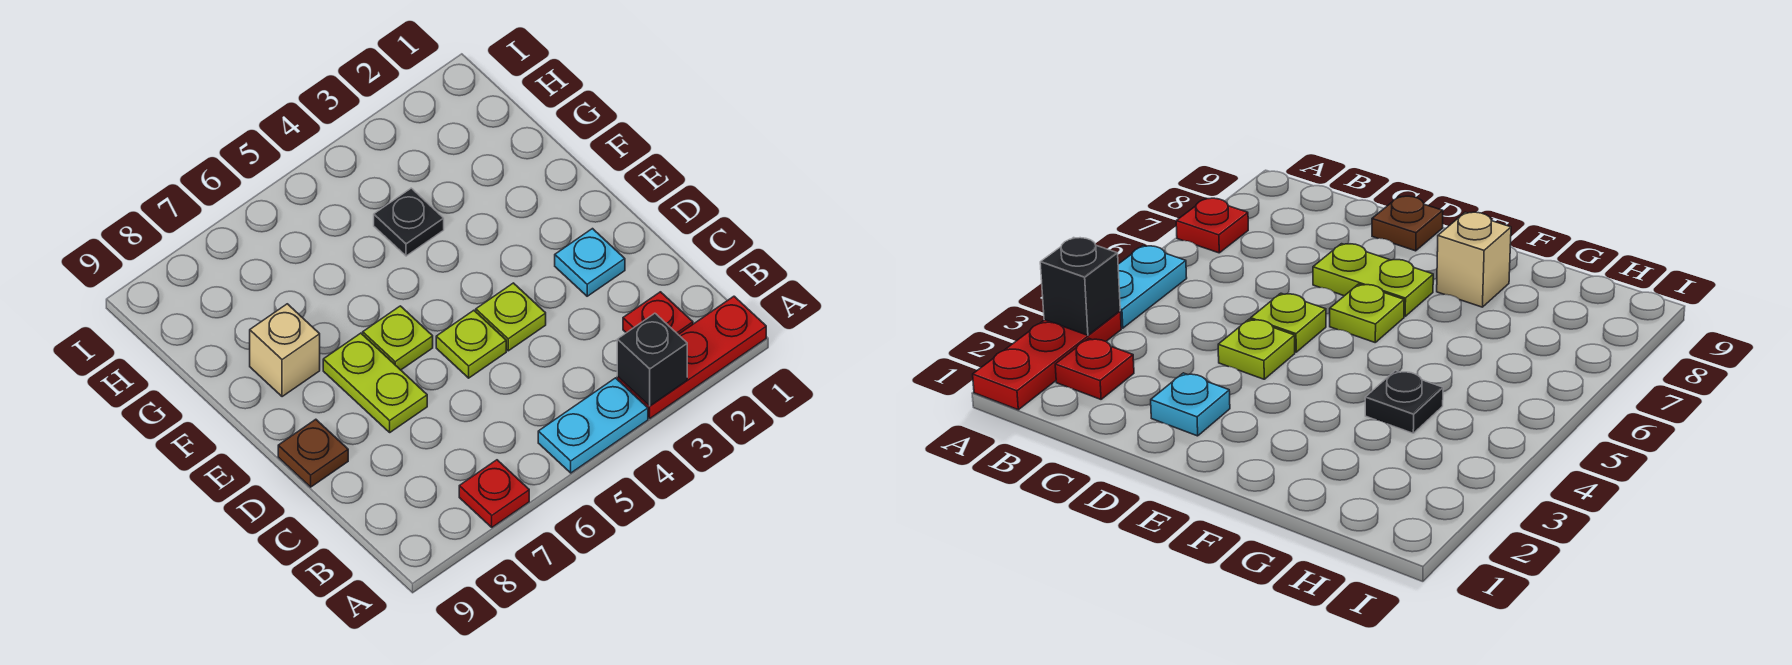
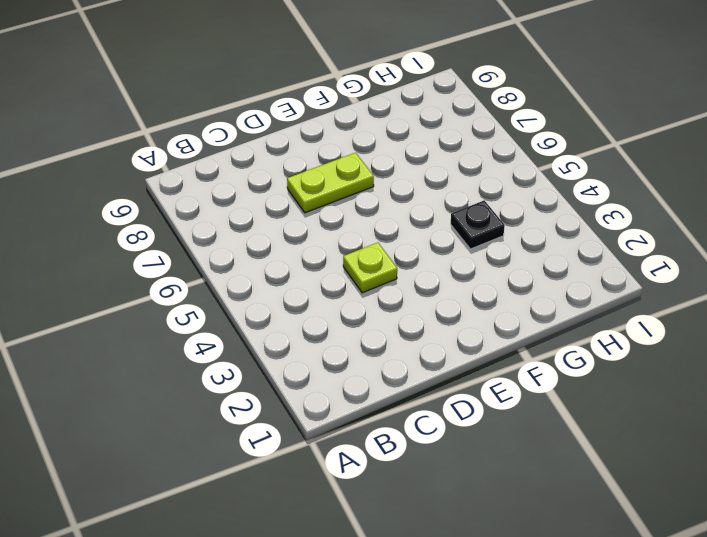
none -> red 1x3 plate [617,296,766,418]
none -> cyan 1x2 plate [538,378,648,473]
none -> red 1x1 plate [459,460,529,527]

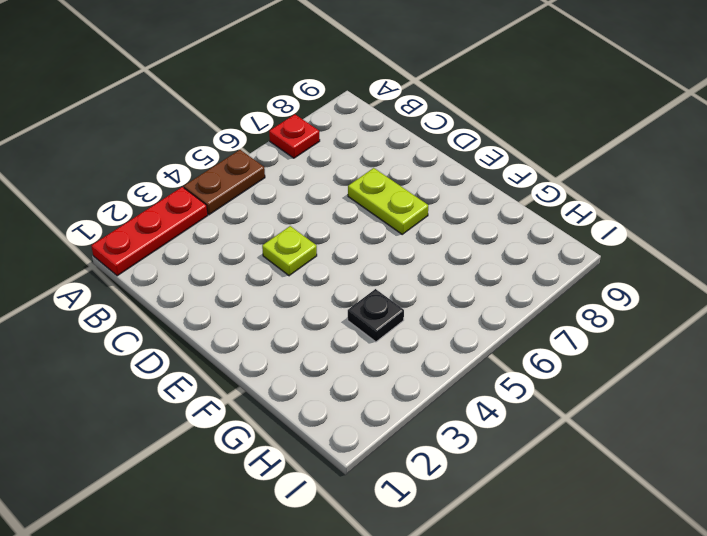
brown 1x2 plate [184,150,265,215] -> cyan 1x2 plate [538,378,648,473]
none -> red 1x1 plate [623,292,693,334]
none -> cyan 1x1 plate [555,229,625,296]
none -> lime 1x1 plate [436,310,506,378]

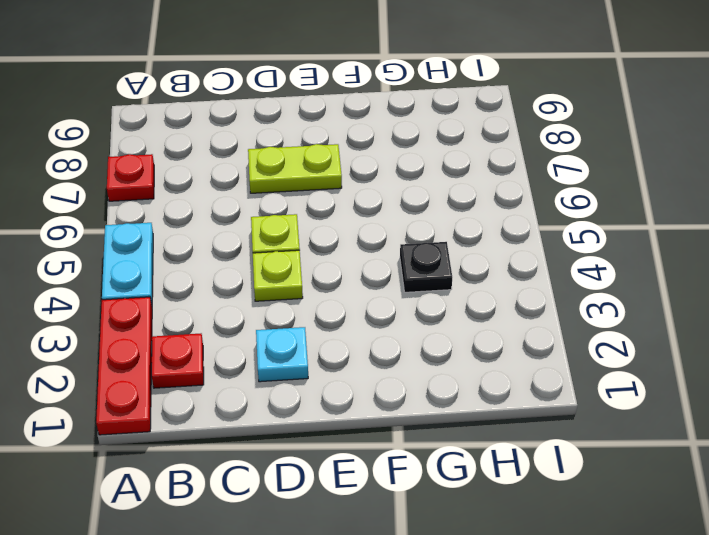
none -> brown 1x1 plate [278,419,348,487]
none -> lime 1x1 plate [363,306,433,370]
none -> tan 1x1 brick [250,304,320,397]

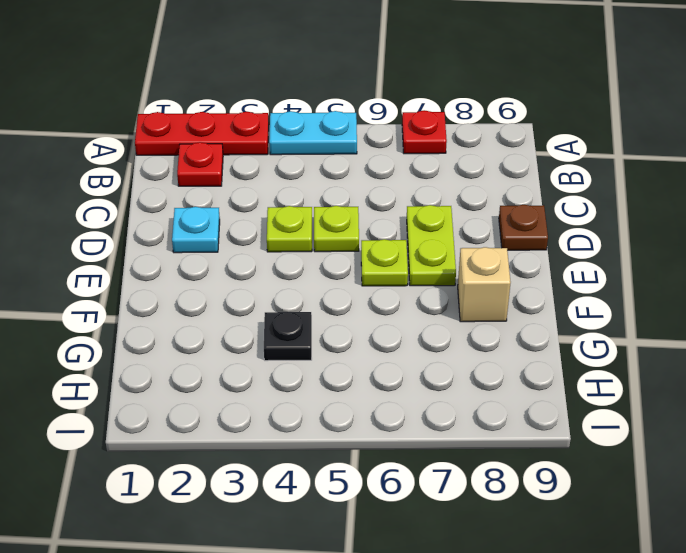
none -> black 1x1 brick [617,313,687,406]

